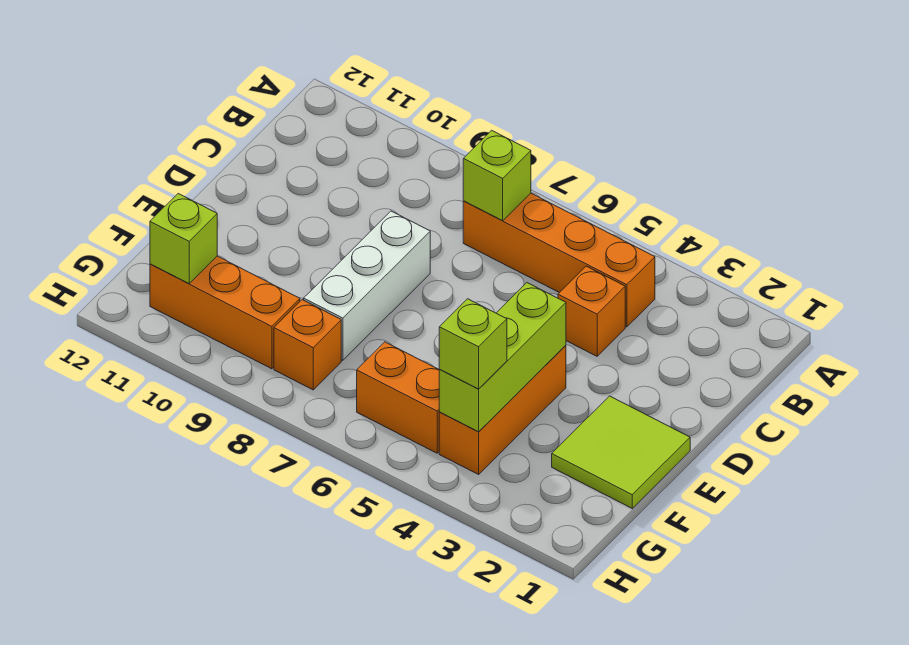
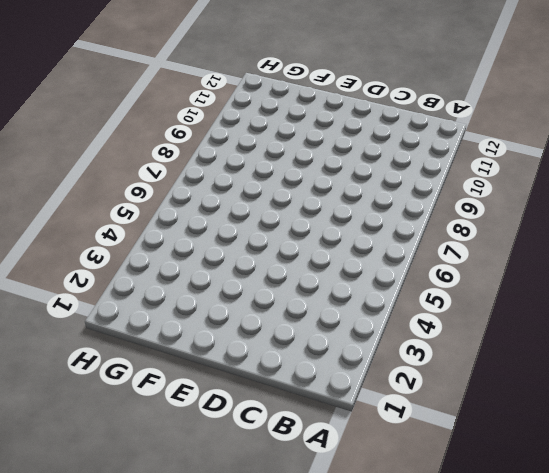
none -> orange 1x4 brick [463,193,655,327]
none -> orange 1x1 brick [558,266,625,356]
none -> white 1x3 brick [304,211,430,360]

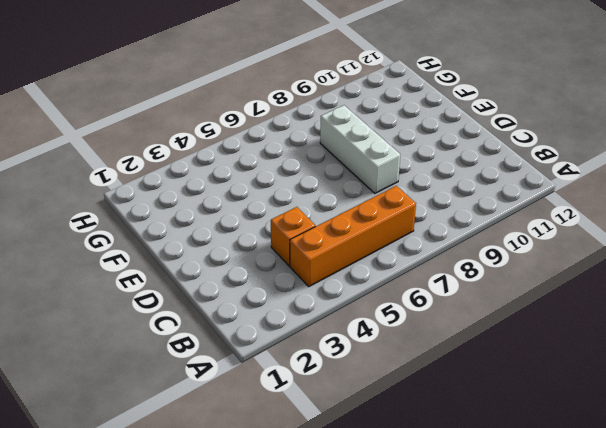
none -> lime 2x2 tile [552,396,690,508]
none -> orange 1x3 brick [439,345,566,474]
none -> orange 1x2 brick [357,342,439,453]

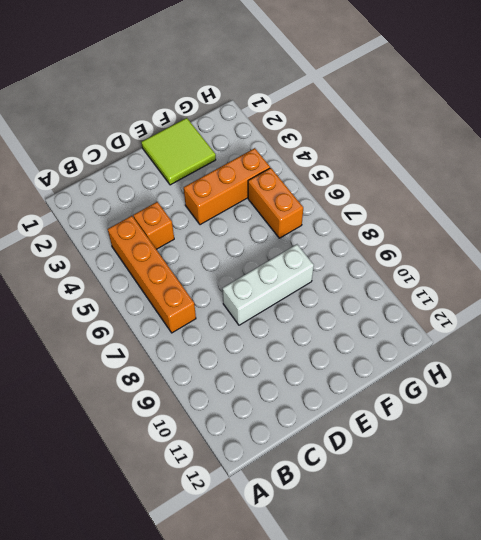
none -> orange 1x1 brick [274,300,341,390]
none -> orange 1x3 brick [150,256,300,369]
none -> lime 1x1 brick [463,130,531,221]

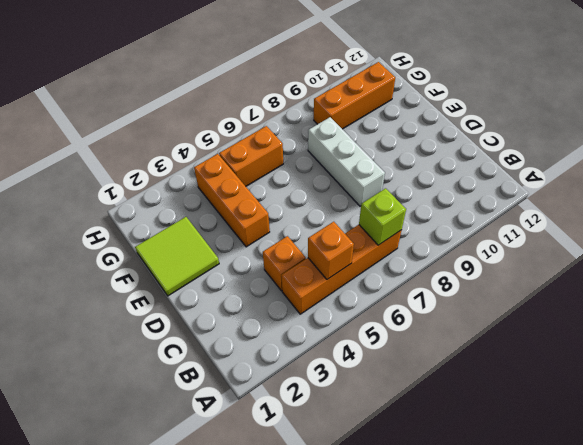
orange 1x1 brick [308,222,354,279] -> orange 1x1 brick moved to [274,300,341,390]
none -> lime 1x3 brick [439,283,566,432]
none -> lime 1x1 brick [150,194,217,283]
none -> lime 1x1 brick [439,299,507,389]

